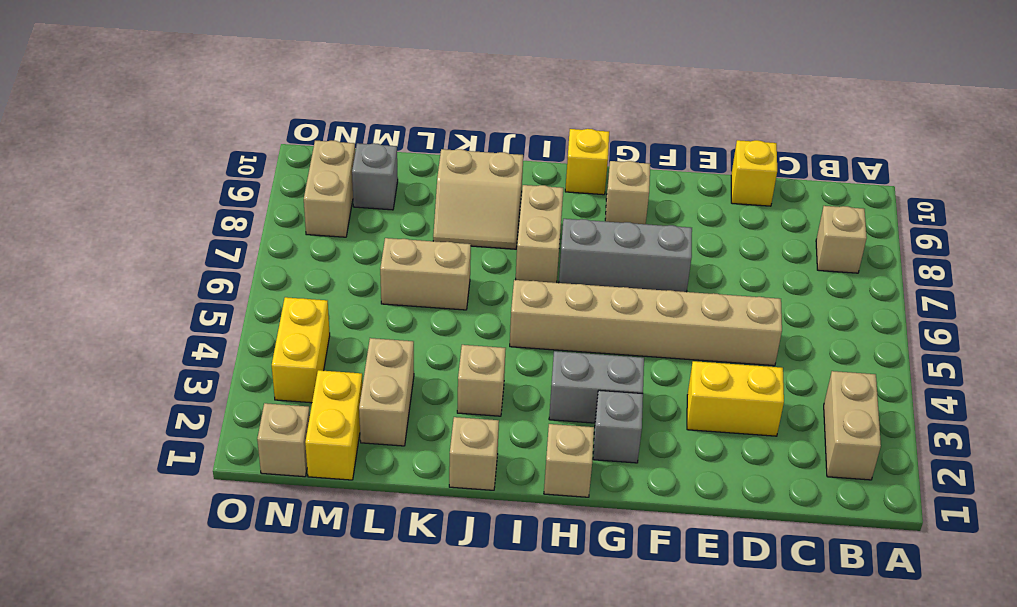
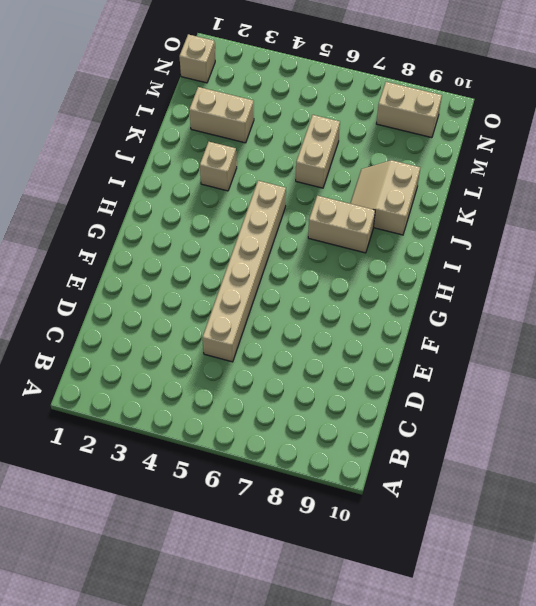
none -> tan 1x2 brick [824,371,881,480]
none -> tan 1x1 brick [816,206,867,273]
none -> yellow 1x2 brick [687,361,784,436]

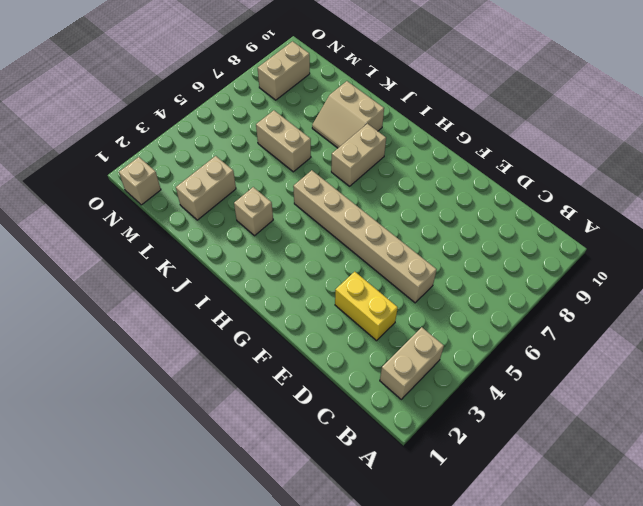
none -> tan 1x1 brick [816,206,867,273]
none -> yellow 1x1 brick [731,140,777,206]
none -> grey 1x3 brick [559,219,692,292]

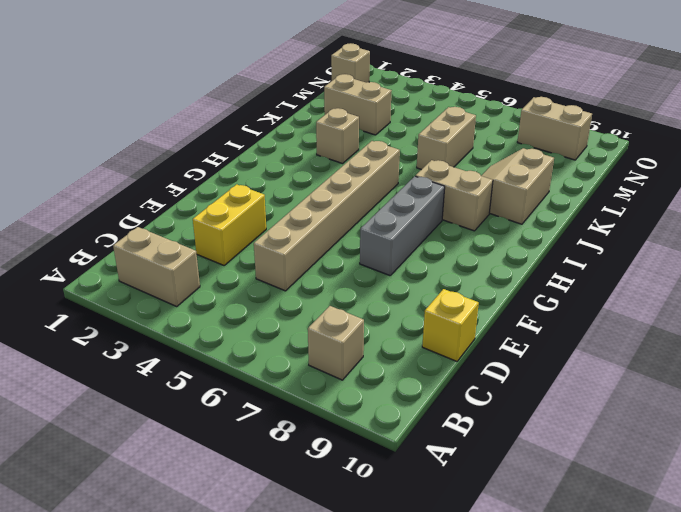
none -> grey 1x1 brick [593,390,643,463]
none -> grey 1x2 brick [549,351,644,423]
none -> tan 1x1 brick [605,161,650,224]

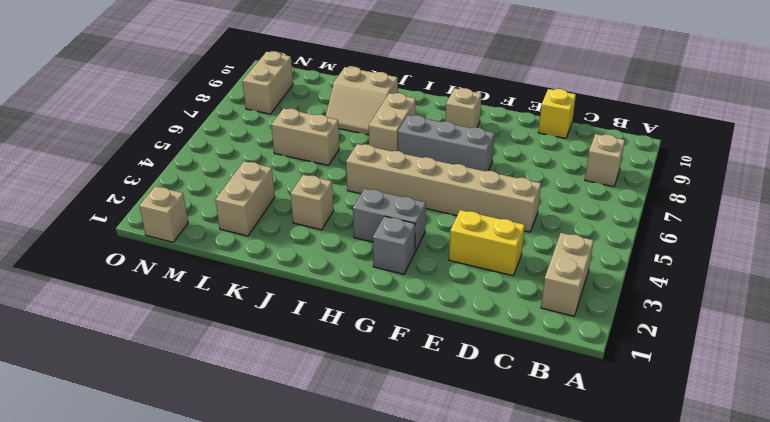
none -> tan 1x1 brick [544,424,594,497]
none -> yellow 1x1 brick [565,129,609,195]
none -> tan 1x1 brick [449,417,499,490]

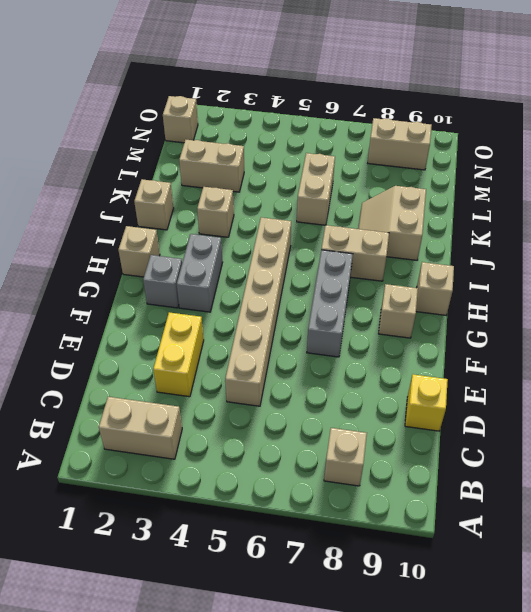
tan 1x1 brick [416,262,454,315] -> yellow 1x1 brick [565,129,609,195]
none -> yellow 1x2 brick [305,370,363,480]
none -> grey 1x1 brick [352,143,398,210]
none -> yellow 1x2 brick [272,297,330,403]

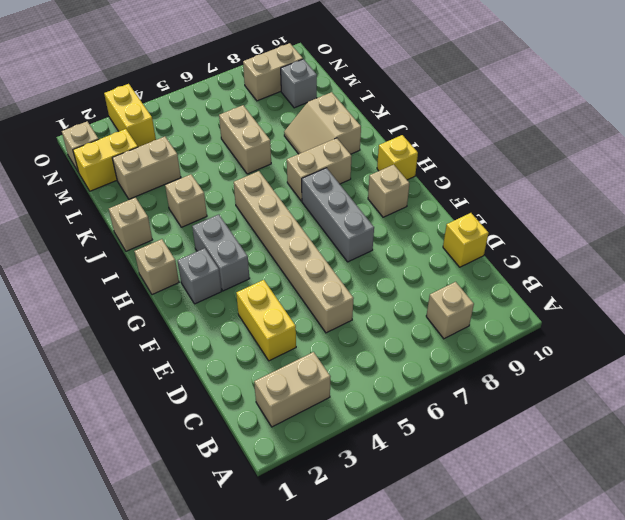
yellow 1x2 brick [104,84,156,147] -> yellow 1x2 brick turned to [272,297,330,403]

